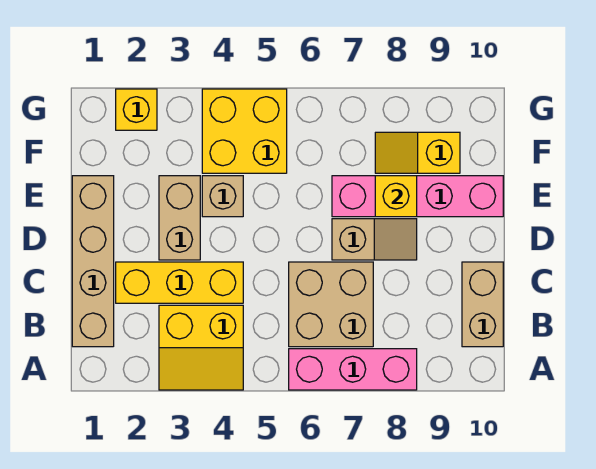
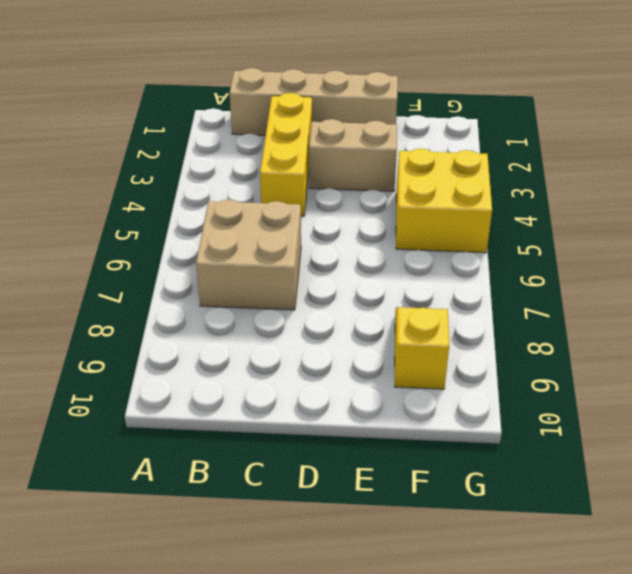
none -> yellow 2x2 slope [159,305,243,390]
none -> pink 1x3 brick [289,349,417,390]
none -> tan 1x2 brick [462,262,503,347]

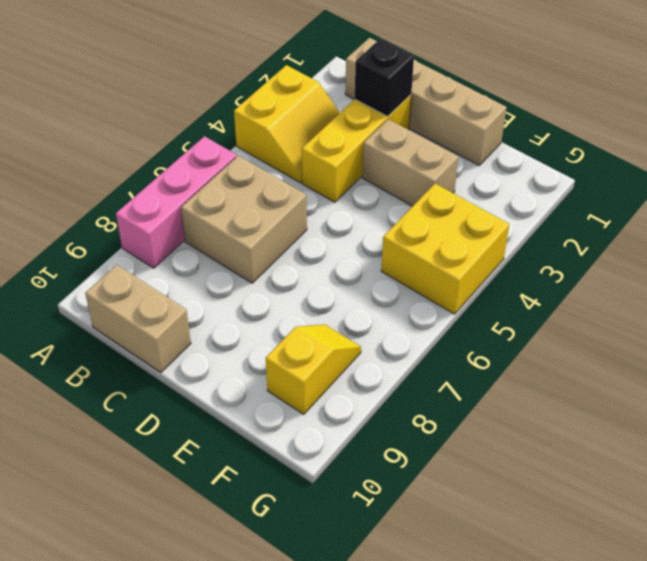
yellow 2x2 slope [234,65,340,183] -> yellow 2x2 slope turned to [159,305,243,390]
black 1x1 brick [355,39,414,116] -> none
none -> tan 1x2 slope [332,219,417,260]
none -> tan 1x1 brick [202,176,243,217]
none -> pink 1x4 brick [332,176,503,217]

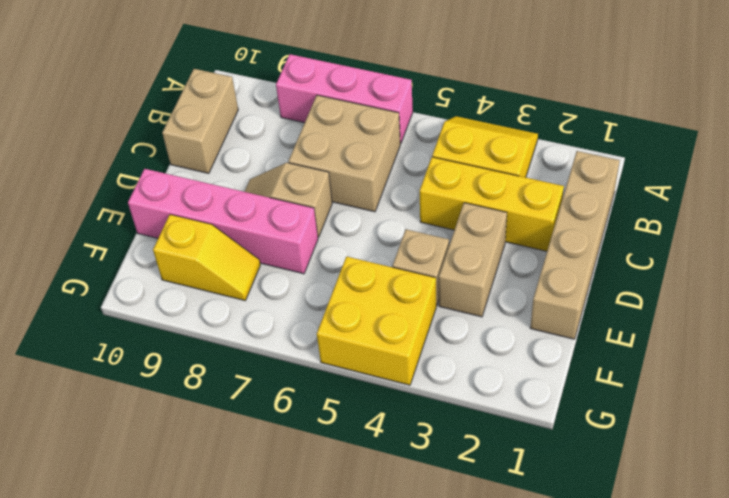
none -> yellow 1x1 brick [116,89,157,130]
none -> yellow 1x1 brick [375,176,417,217]

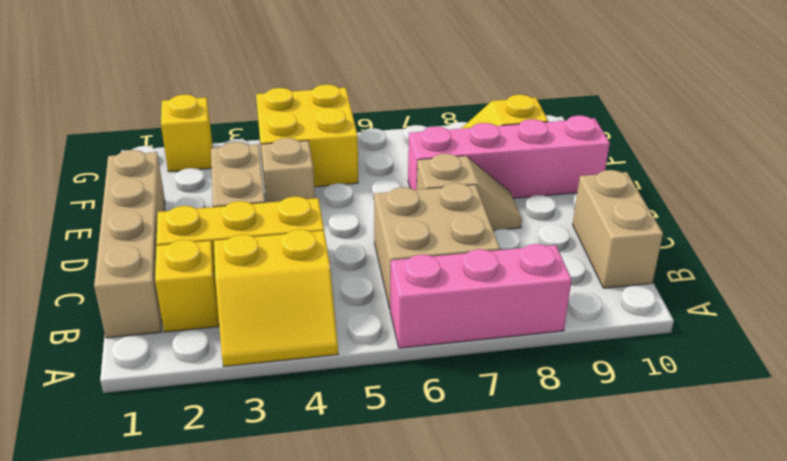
yellow 1x1 brick [155,240,219,332] -> yellow 1x1 brick moved to [375,176,417,217]

